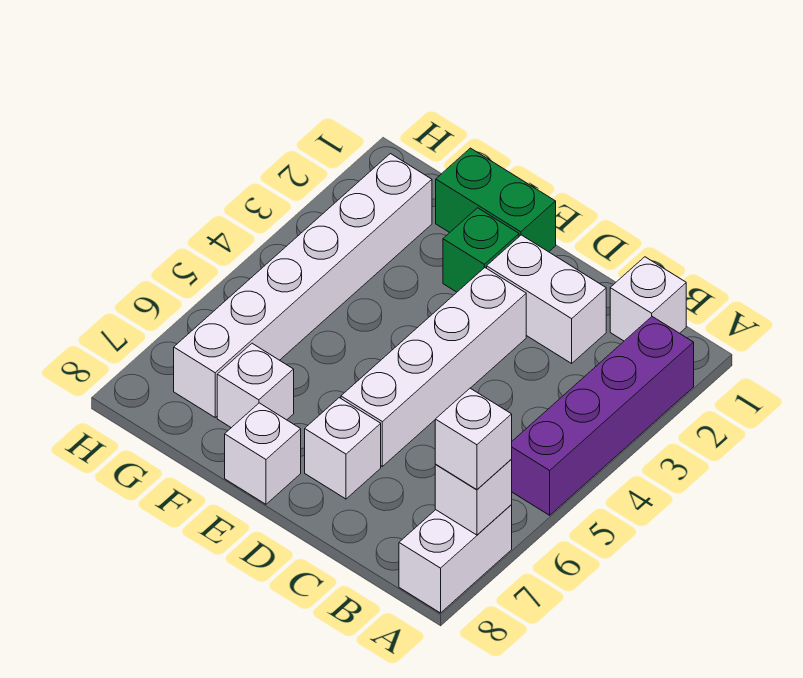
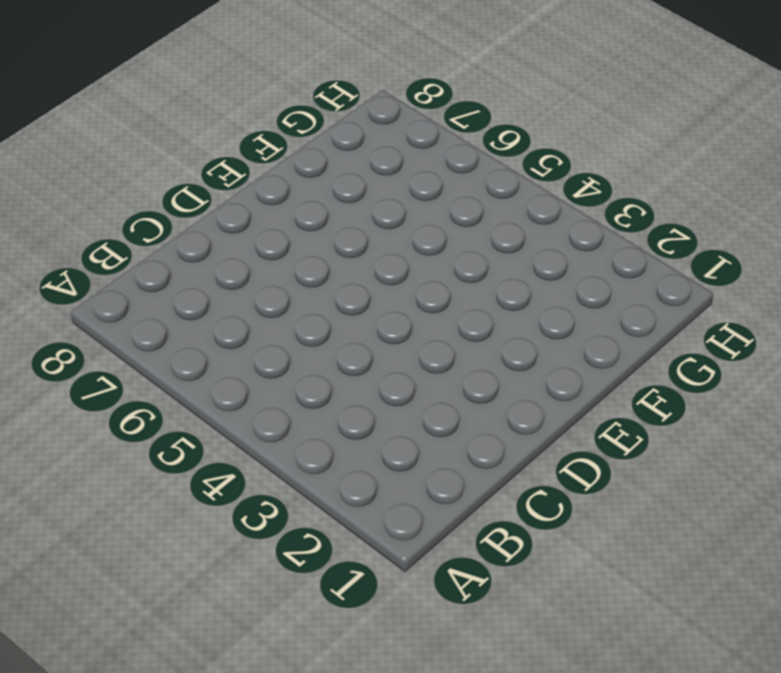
none -> purple 1x4 brick [511,317,694,515]
none -> white 1x2 brick [399,505,512,613]
none -> white 1x1 brick [610,257,686,341]

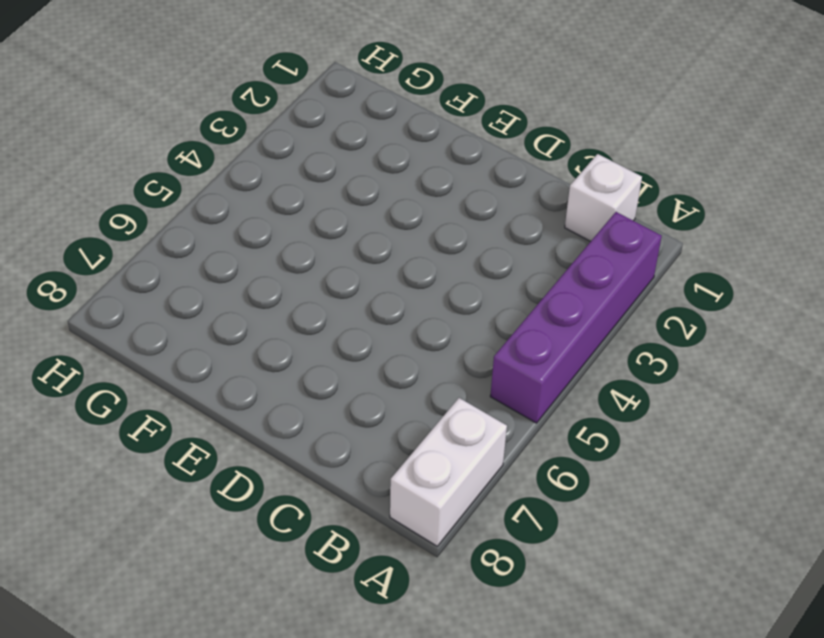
none -> white 1x2 brick [487,235,606,363]
none -> white 1x4 brick [341,268,526,466]
none -> white 1x1 brick [305,398,381,499]

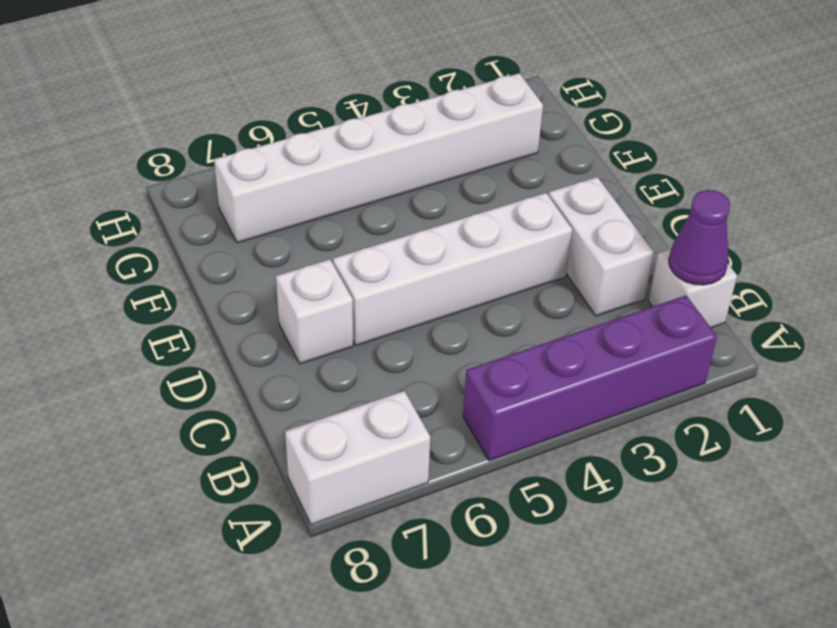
purple 1x1 cone [669,190,730,285] -> none
none -> green 1x2 brick [436,148,556,252]
none -> green 1x1 brick [443,208,519,292]
none -> white 1x1 brick [225,403,301,504]

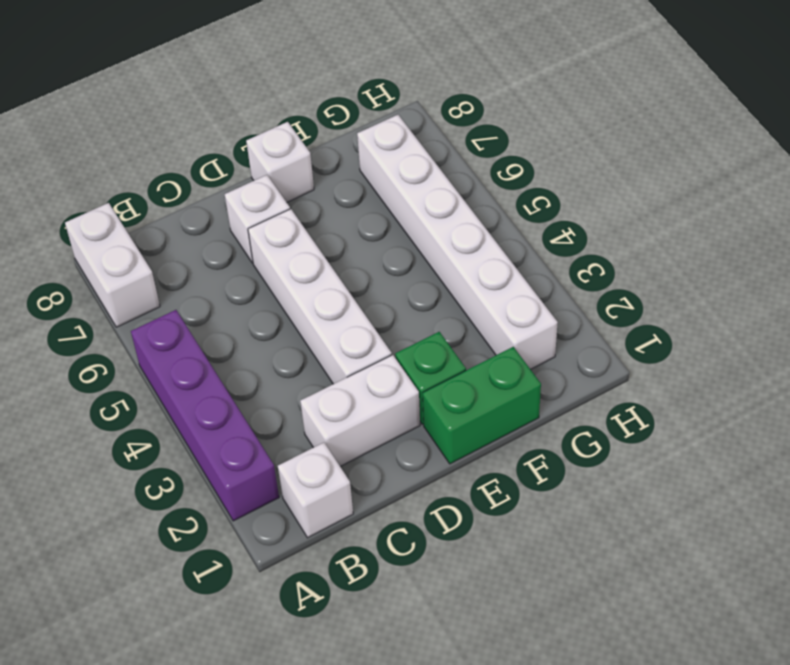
none -> white 1x1 brick [217,343,294,428]
none -> white 1x1 brick [435,460,512,535]
none -> white 1x1 brick [435,388,512,490]

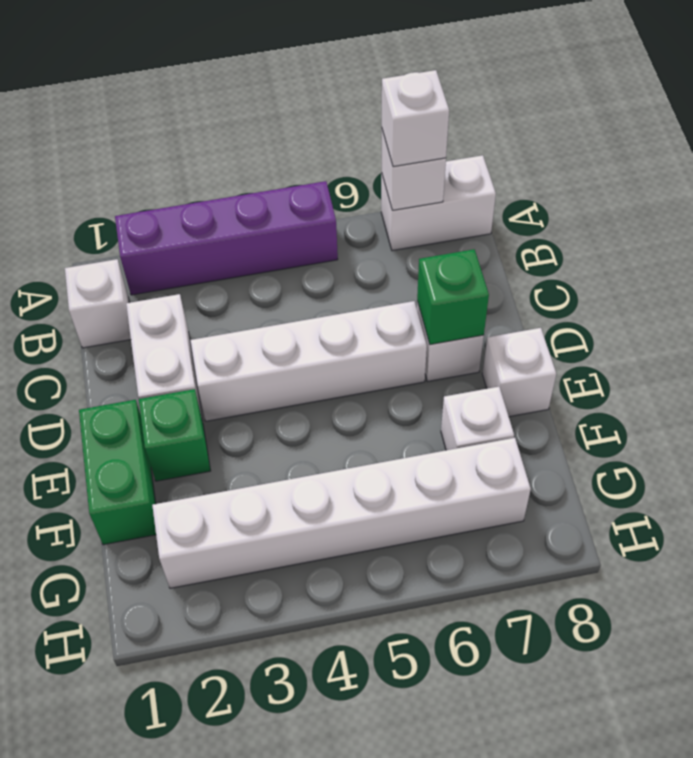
green 1x1 brick [417,249,489,344] -> none

